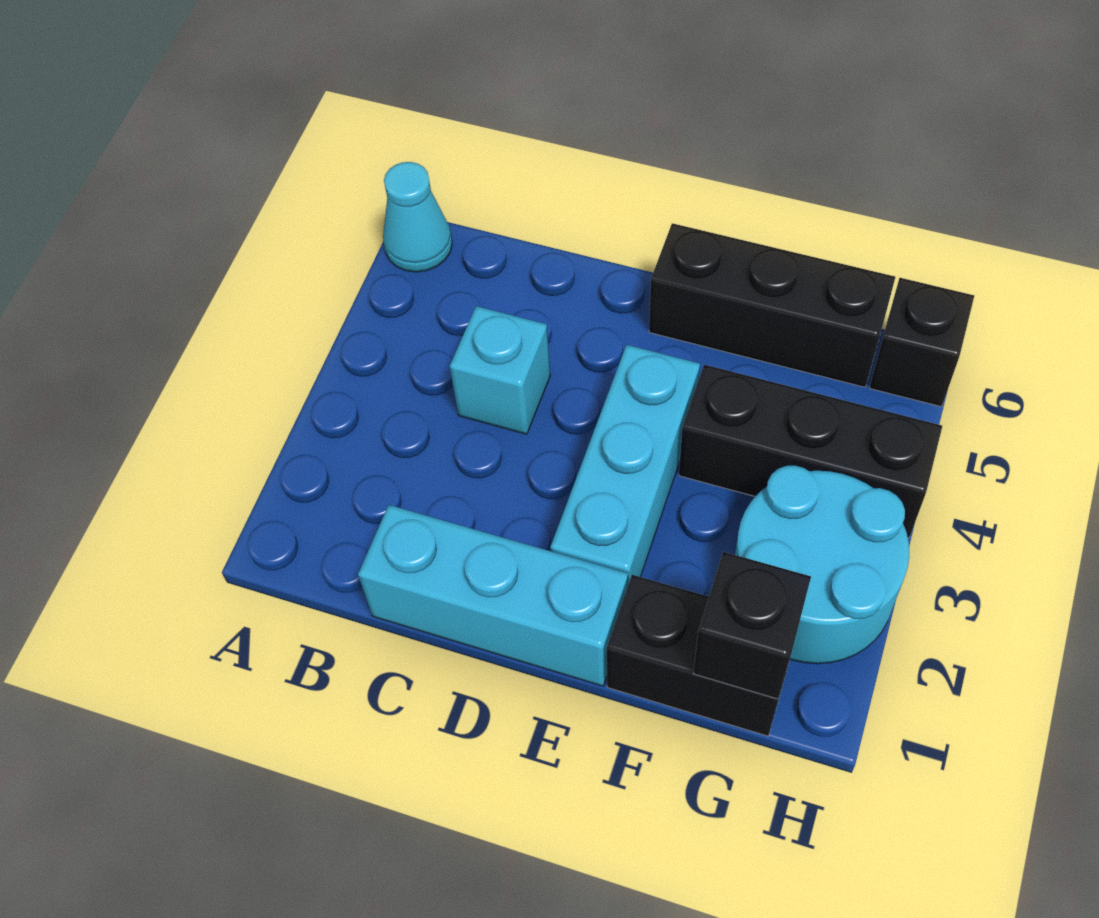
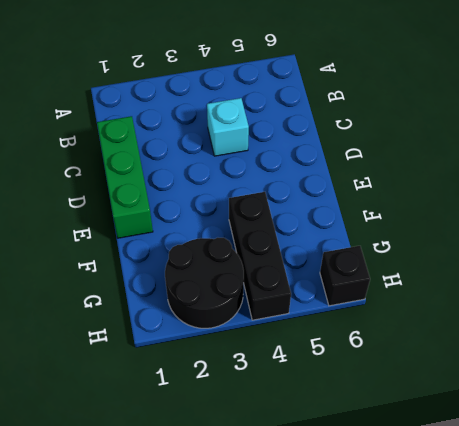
green 1x3 brick [97,116,153,238] -> cyan 1x3 brick [358,505,628,686]
black 2x2 round brick [165,238,244,328] -> cyan 2x2 round brick [735,466,909,664]
none -> cyan 1x1 cone [383,162,452,272]
none -> cyan 1x3 brick [550,345,700,584]

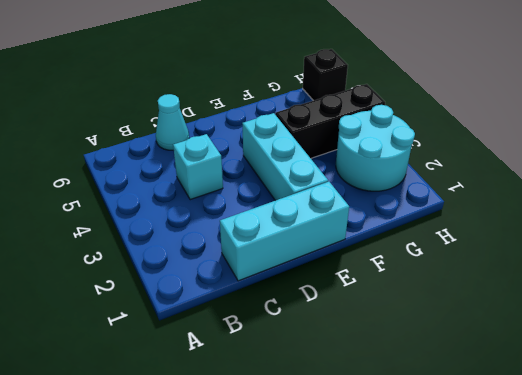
cyan 1x1 cone [156,94,189,150] -> cyan 1x1 cone moved to [383,162,452,272]
none -> black 1x3 brick [649,223,895,387]
none -> black 1x2 brick [607,575,795,736]

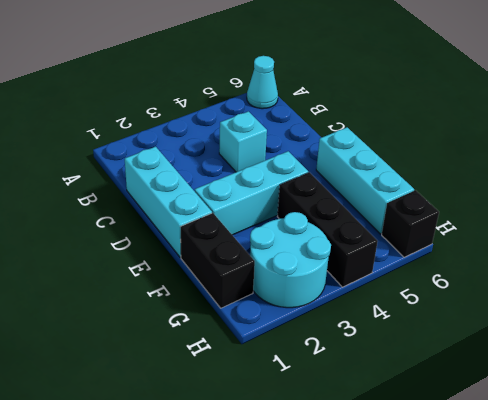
cyan 1x3 brick [316,127,414,234] -> black 1x3 brick [649,223,895,387]
none -> black 1x1 brick [693,552,811,699]

